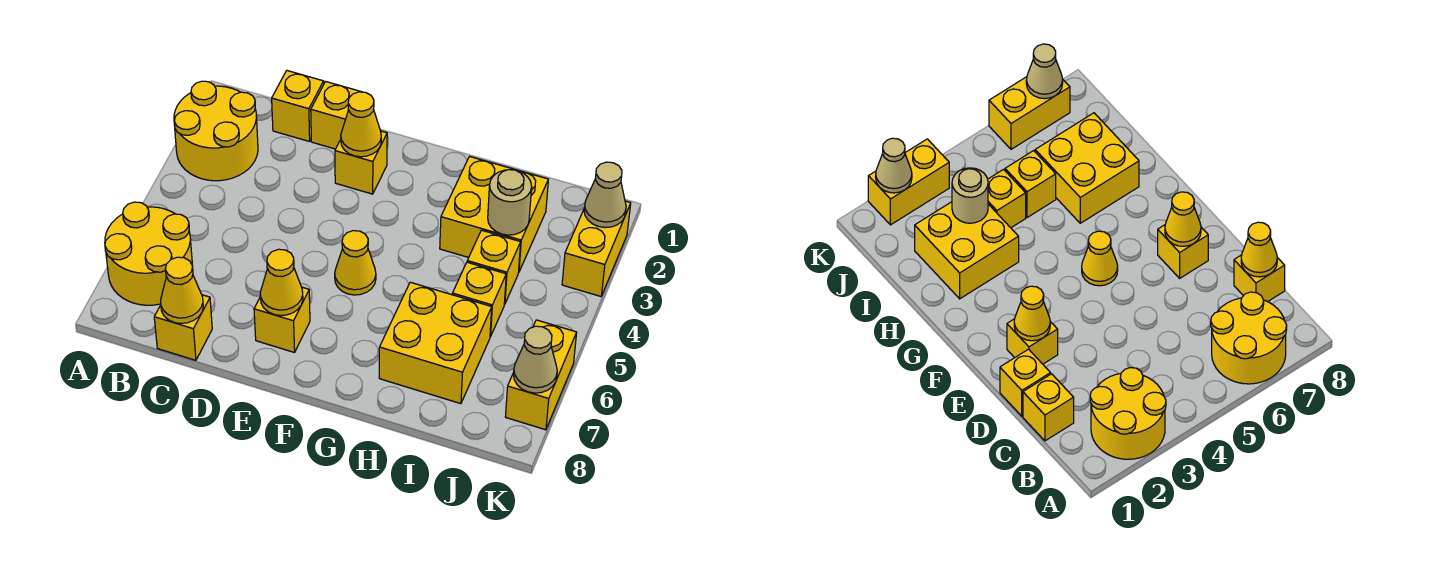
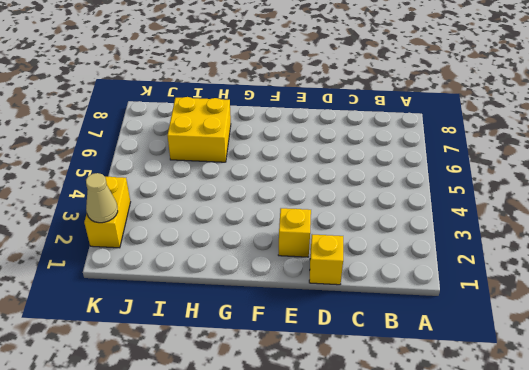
none -> yellow 2x2 round brick [174,81,258,181]
none -> yellow 2x2 round brick [105,202,192,305]
none -> yellow 1x1 brick [272,71,324,142]

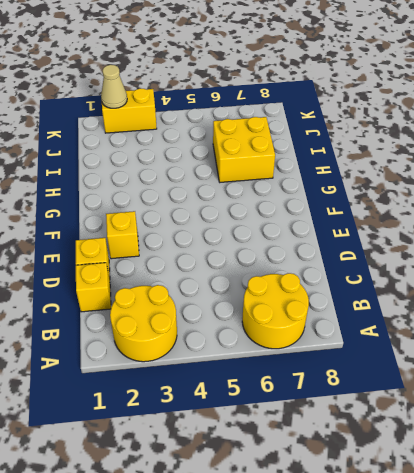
none -> yellow 1x1 brick [154,295,212,360]
none -> yellow 1x1 brick [254,287,310,353]
none -> yellow 1x1 cone [335,231,376,295]

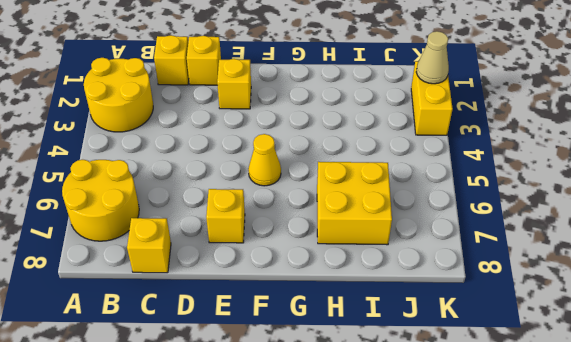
none -> yellow 2x2 brick [440,157,548,271]
none -> yellow 1x1 brick [467,230,521,304]
none -> yellow 1x1 brick [452,262,506,337]

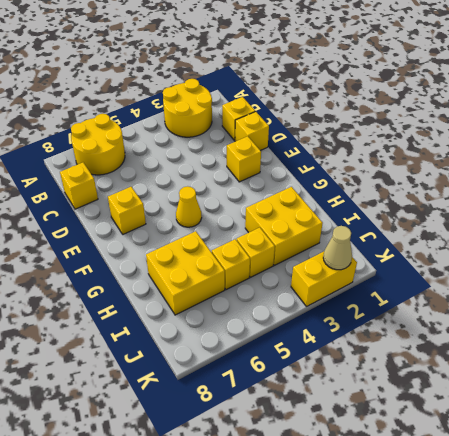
none -> yellow 1x2 brick [505,320,577,430]
none -> yellow 1x1 cone [161,257,203,323]
none -> yellow 1x1 cone [341,92,381,157]

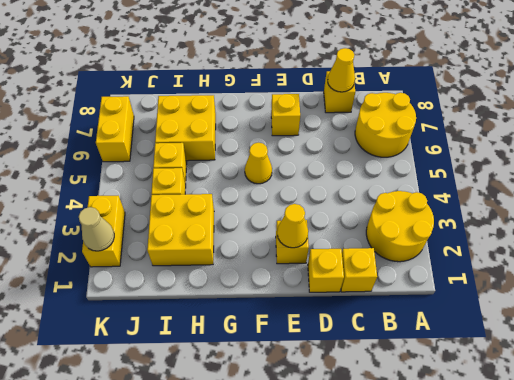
none -> yellow 1x1 cone [260,249,303,316]
none -> tan 1x1 round brick [488,170,532,235]
none -> tan 1x1 cone [514,326,557,393]

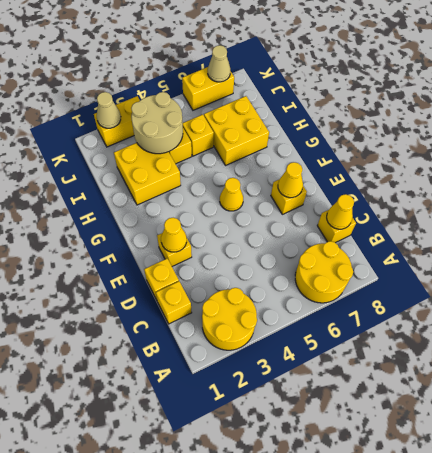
tan 2x2 round brick [131,92,183,154] -> tan 1x1 round brick [488,170,532,235]

